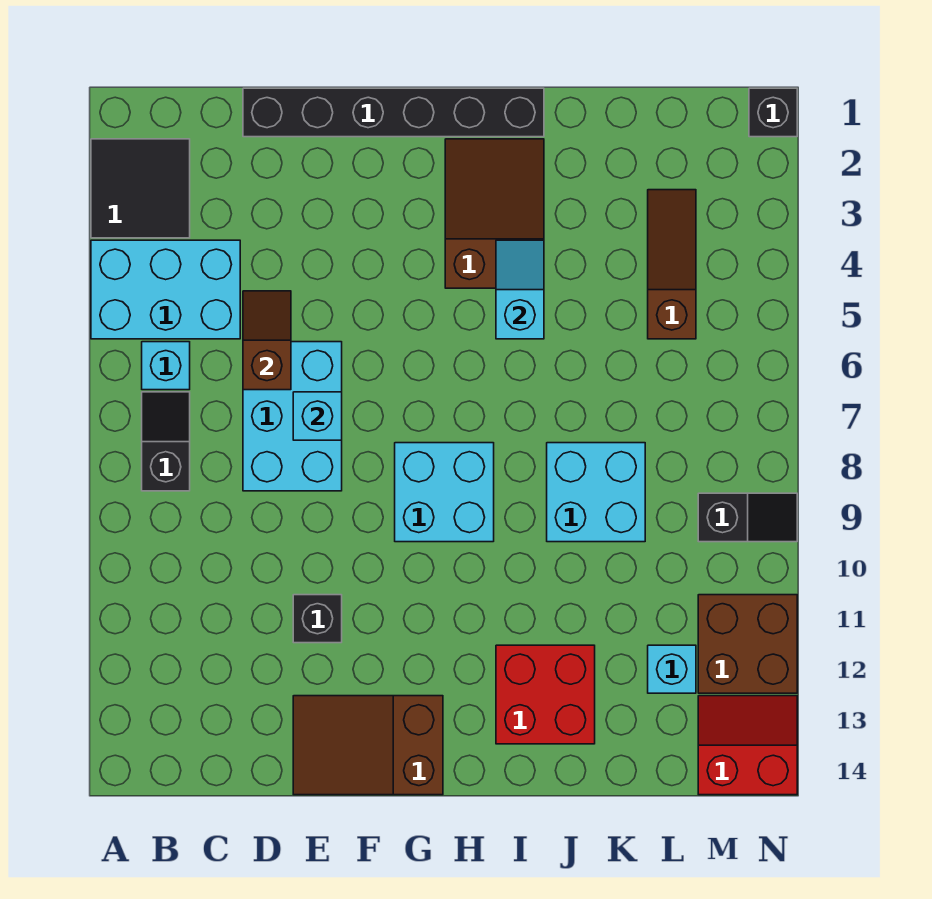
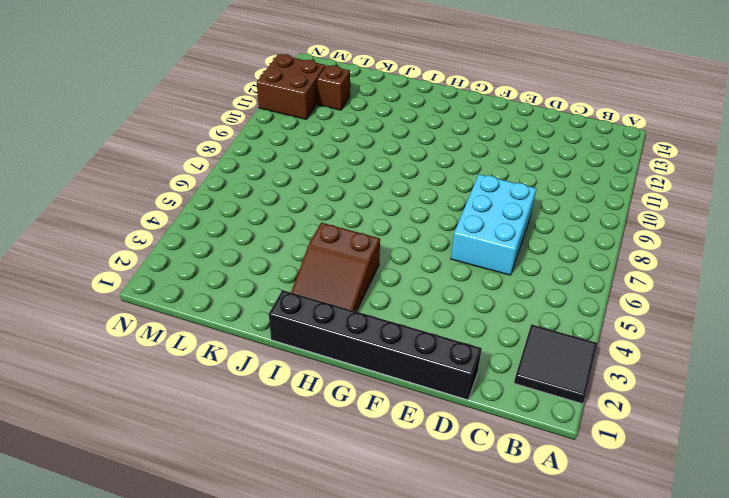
brown 1x1 brick [317,65,350,110] -> cyan 1x1 brick [648,645,696,693]
none -> cyan 2x3 brick [91,240,240,339]
none -> cyan 1x1 brick [142,342,190,390]
none -> black 1x2 slope [142,392,190,491]

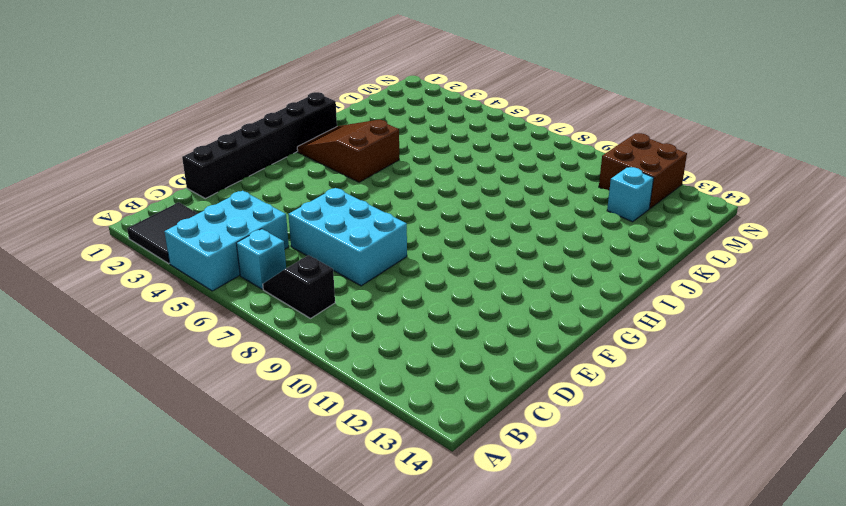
none -> black 1x1 brick [293,595,342,643]
none -> brown 2x3 slope [293,696,443,795]
none -> cyan 2x2 brick [395,443,494,542]

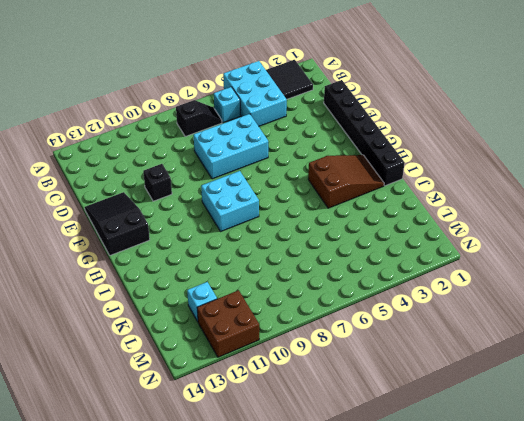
black 2x3 slope [85,192,150,255] -> brown 2x3 slope [293,696,443,795]
none -> red 2x2 brick [496,645,595,744]
none -> cyan 2x2 brick [547,443,645,542]
none -> brown 1x3 slope [648,190,696,339]

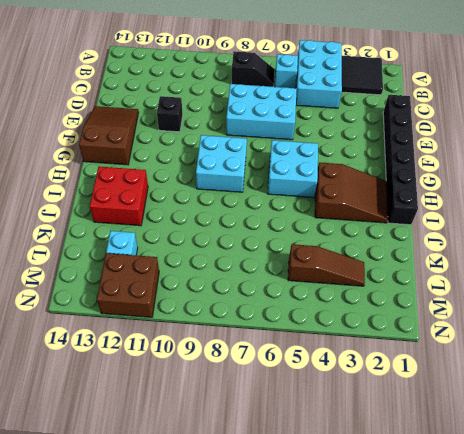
cyan 2x2 brick [268,140,318,198] -> cyan 2x2 brick moved to [547,443,645,542]
none -> black 1x2 slope [698,493,797,542]
none -> red 2x2 slope [698,696,797,795]
none -> black 1x1 brick [749,88,797,137]

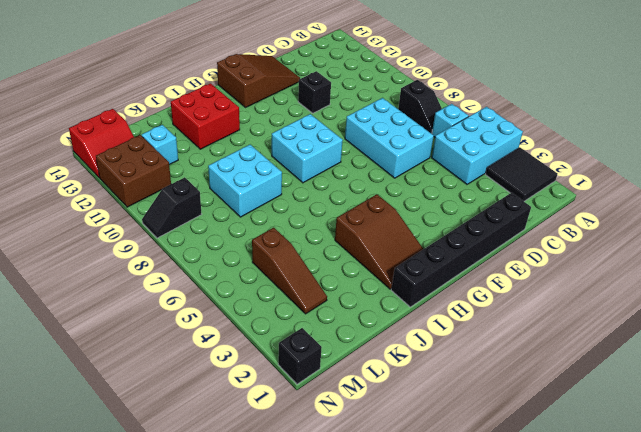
none -> brown 1x2 slope [243,291,291,390]
none -> cyan 1x1 brick [293,392,342,440]
none -> cyan 1x2 slope [496,240,544,339]

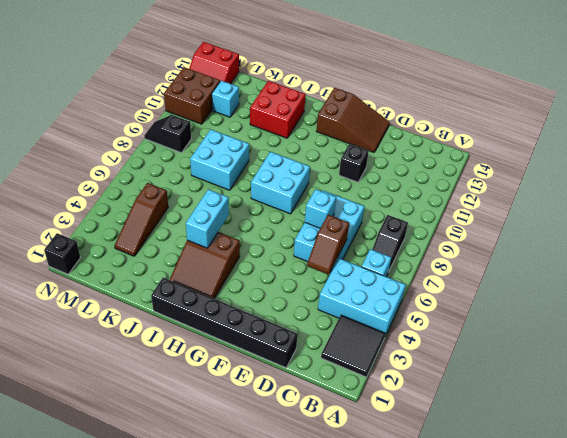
cyan 1x2 brick [186,189,229,248] -> cyan 1x2 slope [496,240,544,339]

